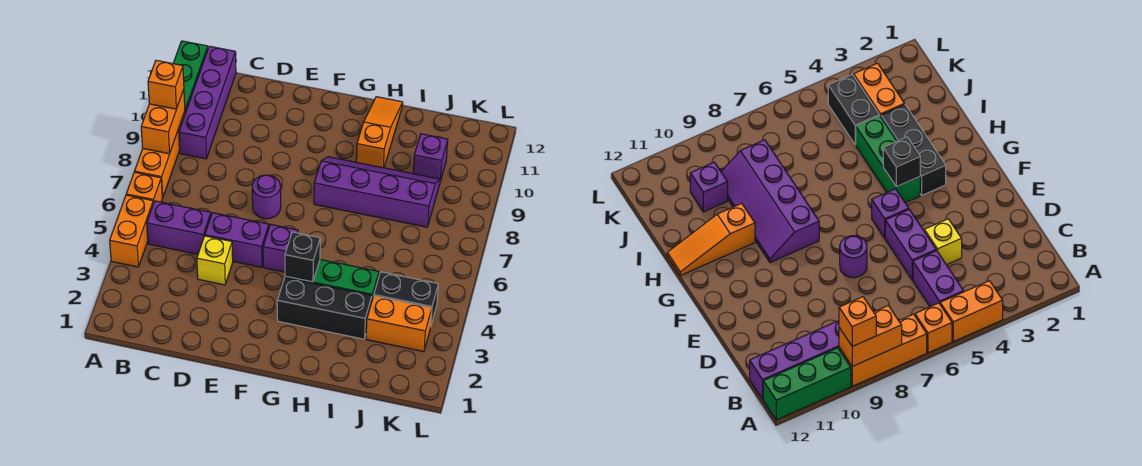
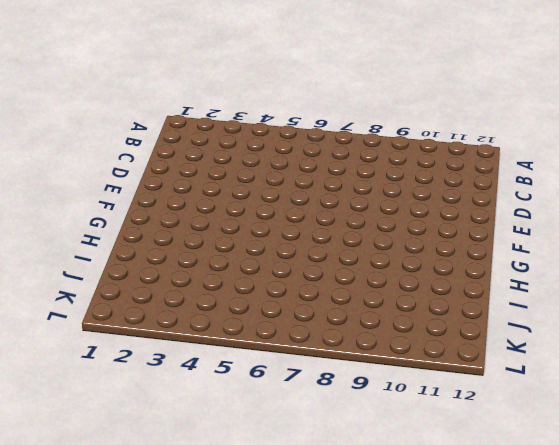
none -> orange 1x2 brick [110,195,153,267]
none -> orange 1x1 brick [126,172,162,204]
none -> orange 1x3 brick [134,112,185,198]

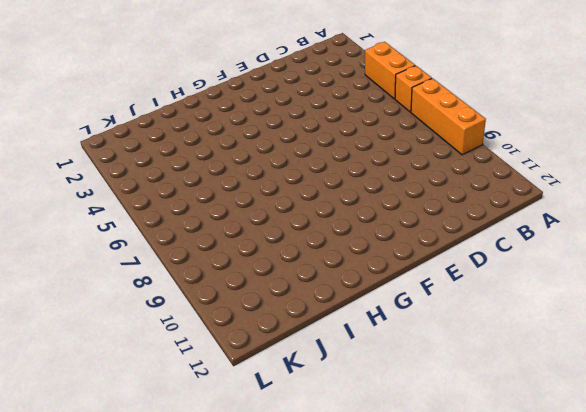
none -> green 1x3 brick [173,41,208,113]
none -> purple 1x2 brick [147,201,211,254]
none -> purple 1x4 brick [179,46,236,159]

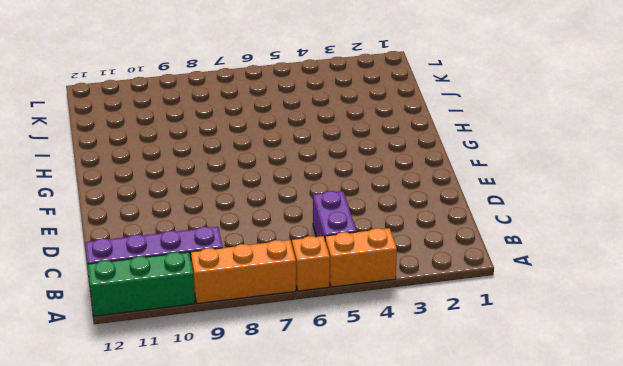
none -> yellow 1x1 brick [197,236,233,285]
none -> purple 1x2 brick [205,213,269,267]
none -> purple 1x1 round brick [252,175,281,219]

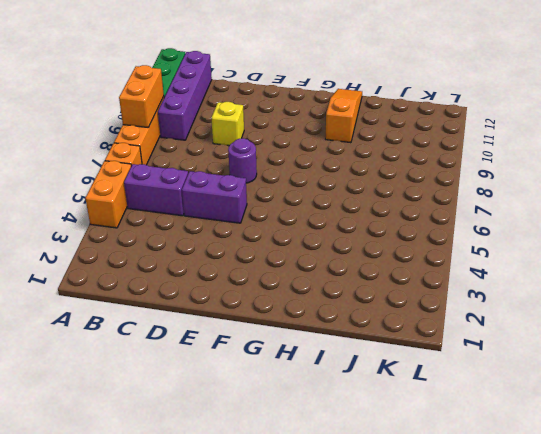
yellow 1x1 brick [211,102,244,146] -> yellow 1x1 brick moved to [197,236,233,285]
none -> purple 1x1 brick [263,224,298,272]
none -> black 1x3 brick [277,278,372,339]
none -> green 1x3 brick [285,260,379,299]

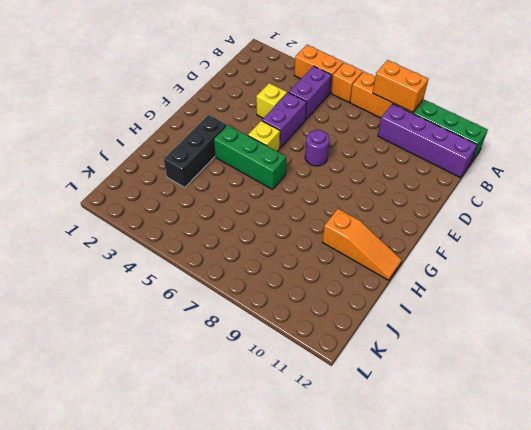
yellow 1x1 brick [248,121,280,151] -> purple 1x1 brick [263,224,298,272]
green 1x3 brick [214,125,286,189] -> green 1x3 brick turned to [285,260,379,299]
none -> purple 2x4 slope [314,157,440,227]
none -> orange 1x2 brick [366,296,432,352]
none -> black 1x2 brick [374,272,438,325]

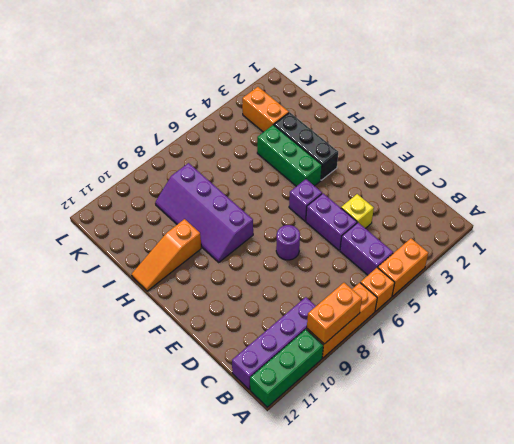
none -> black 1x2 brick [374,272,438,325]
none -> purple 1x1 brick [413,134,448,181]
none -> black 1x1 brick [285,232,320,282]

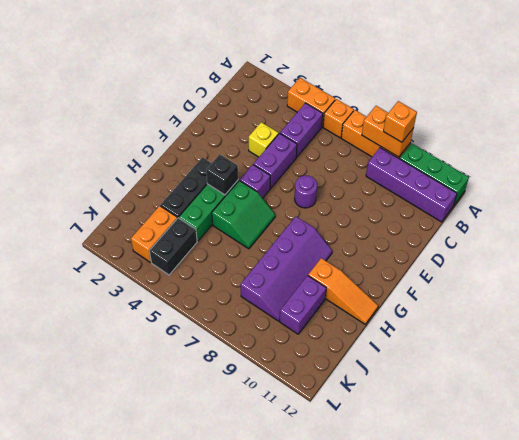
green 2x2 slope [212,181,275,249] -> none
purple 1x2 brick [280,276,326,334] -> purple 1x1 brick [413,134,448,181]

